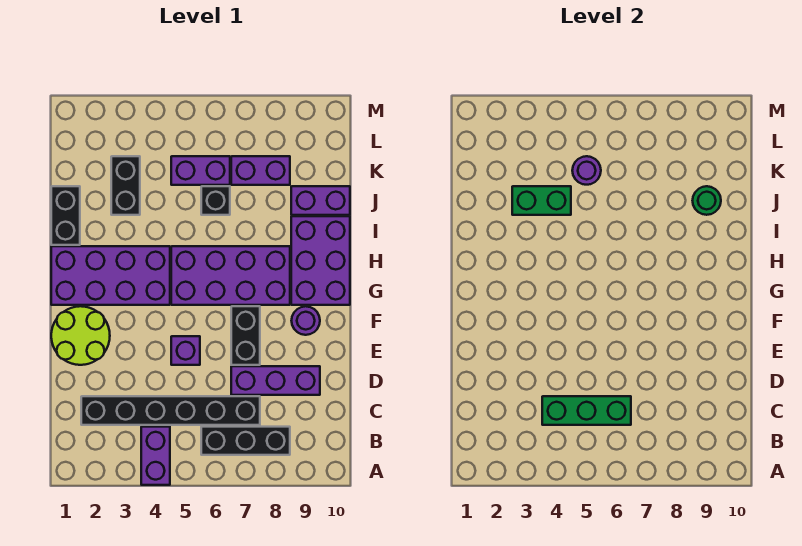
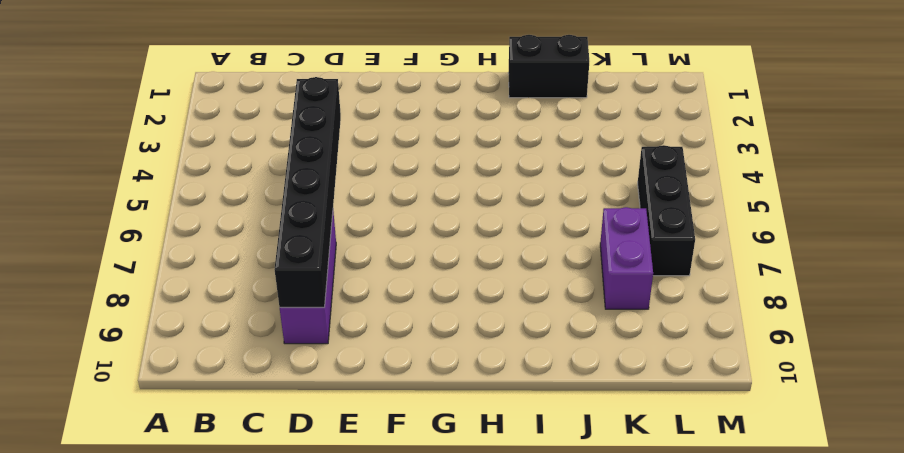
black 1x6 brick [275,77,341,307] -> black 1x6 brick moved to [81,396,260,425]
black 1x3 brick [638,145,695,276] -> black 1x3 brick moved to [201,427,290,455]
none -> purple 1x2 brick [141,427,170,485]
none -> lime 2x2 round brick [51,306,110,365]
none -> purple 1x1 brick [171,336,200,365]

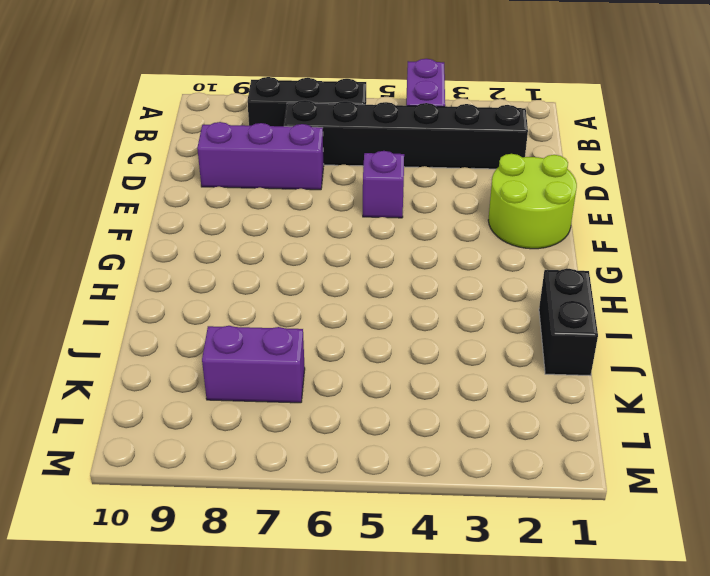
none -> black 1x2 brick [231,306,260,365]
none -> purple 1x1 round brick [291,306,320,335]
none -> purple 2x4 brick [51,246,170,305]

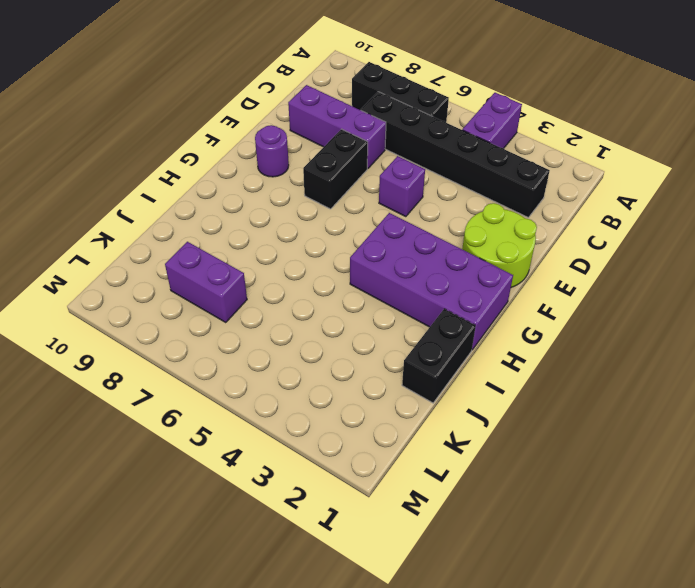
none -> purple 2x4 brick [171,246,290,305]
none -> purple 2x3 brick [291,216,350,305]
none -> black 1x2 brick [111,156,140,215]

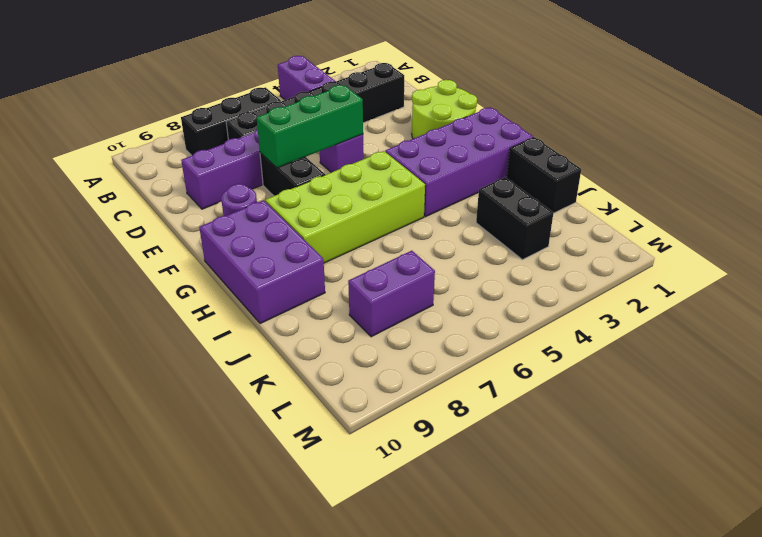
green 1x3 brick [256,85,363,168] -> green 1x3 brick moved to [542,396,631,425]
lime 2x4 brick [265,151,425,263] -> purple 2x4 brick [171,246,290,305]
none -> black 1x1 brick [201,186,230,215]
none -> purple 1x2 brick [291,186,350,215]
none -> purple 1x2 brick [171,156,230,185]

